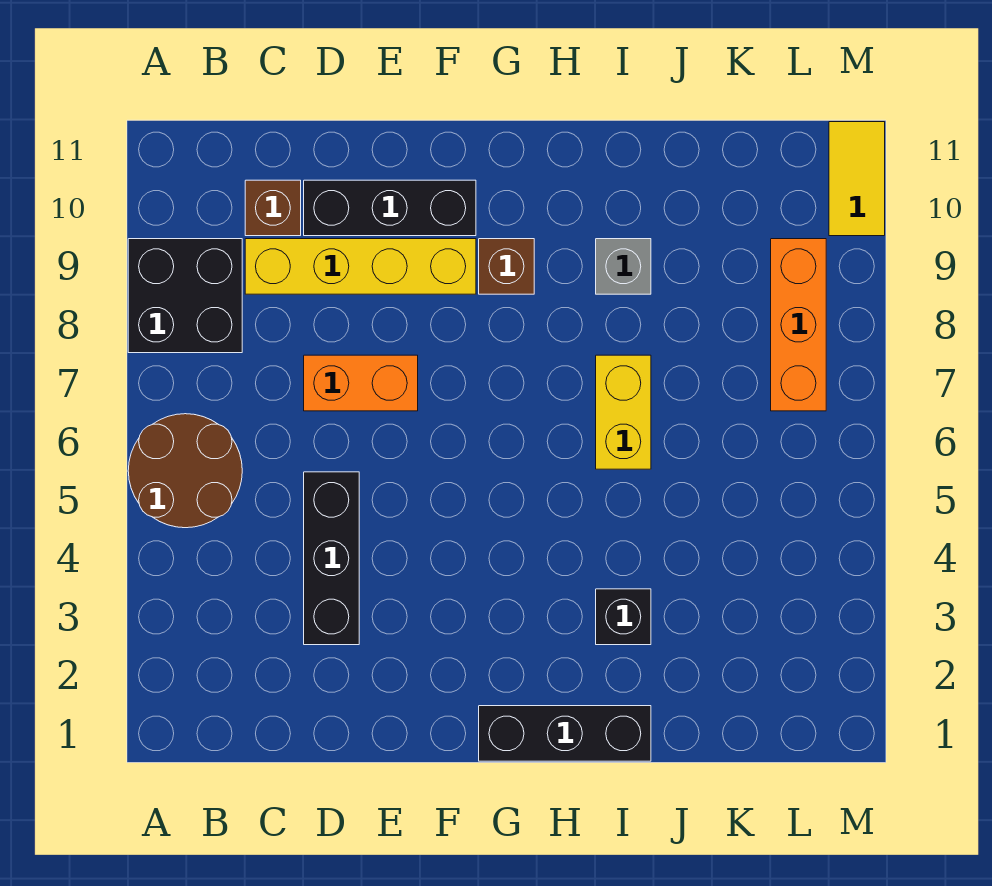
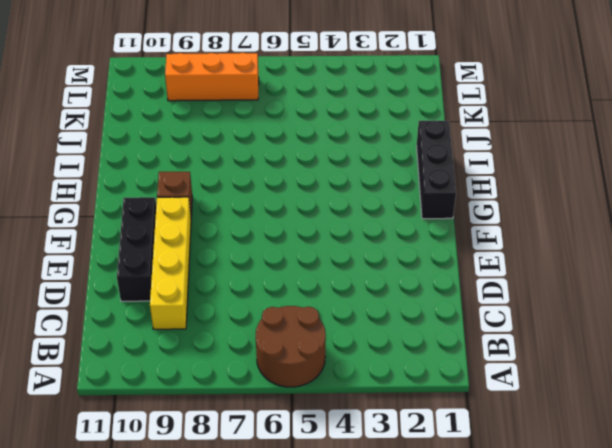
none -> black 2x2 brick [128,239,242,353]
none -> brown 1x1 brick [245,180,301,236]
none -> black 1x3 brick [304,472,359,645]

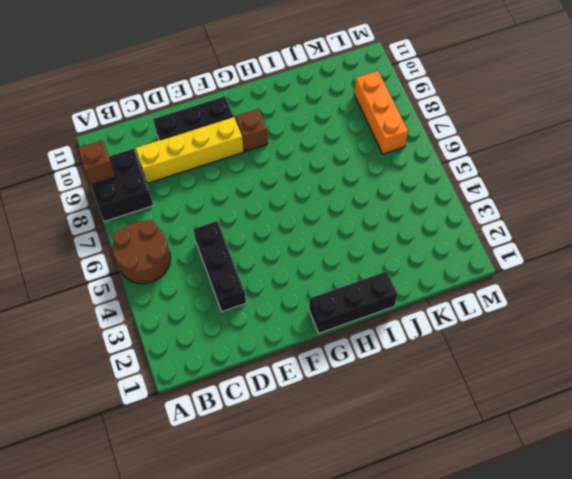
brown 1x1 brick [78,140,115,185] -> brown 1x1 brick moved to [245,180,301,236]
none -> orange 1x2 brick [304,355,418,411]
none -> black 1x1 brick [596,589,651,645]
none -> yellow 1x2 brick [596,355,651,469]

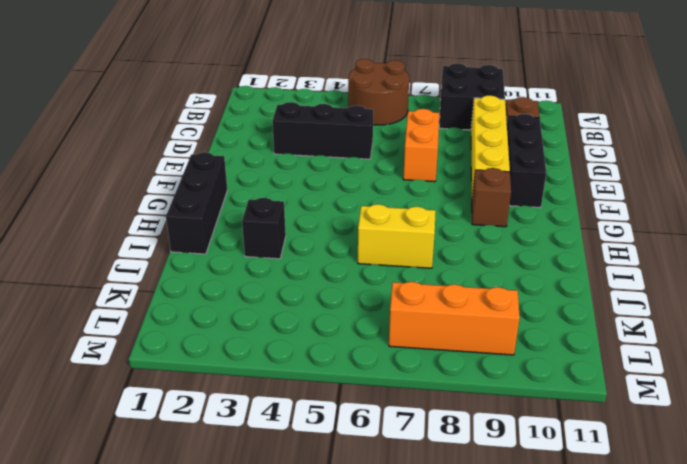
none -> grey 1x1 brick [596,239,651,294]
none -> yellow 1x2 tile [829,122,885,236]

